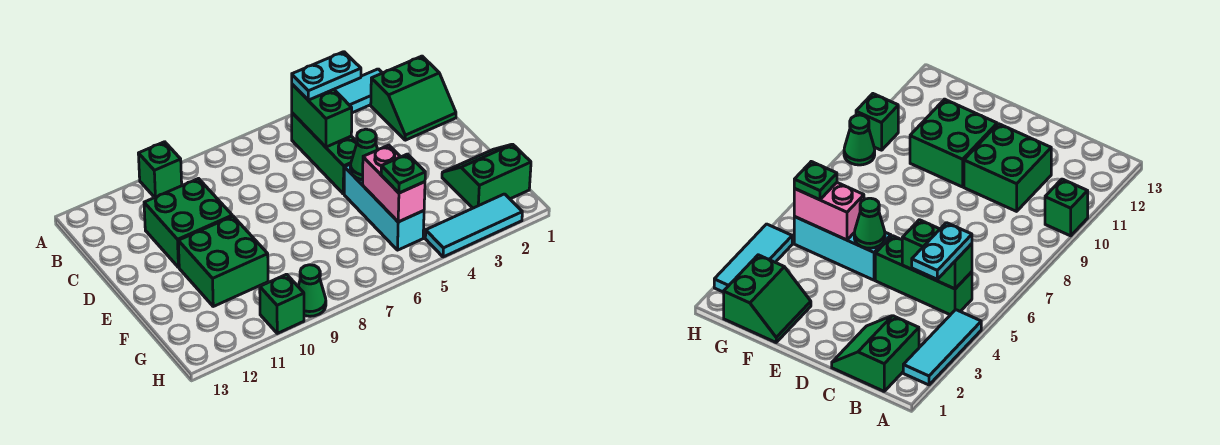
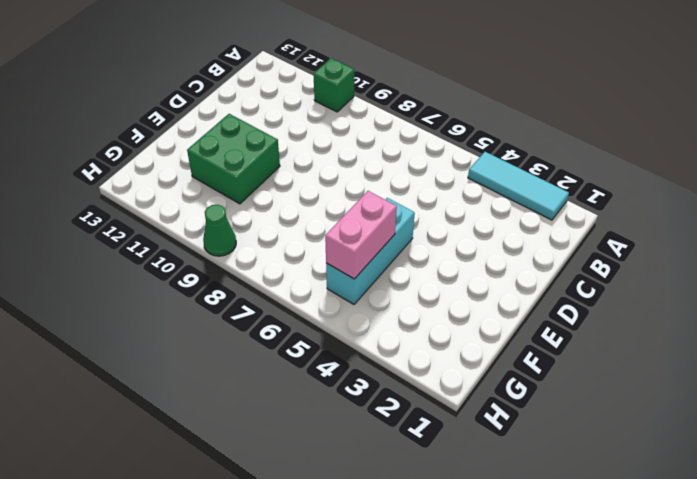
none -> green 2x2 slope [371,56,456,140]
none -> green 1x3 brick [292,113,357,194]
none -> green 2x2 brick [144,179,232,267]

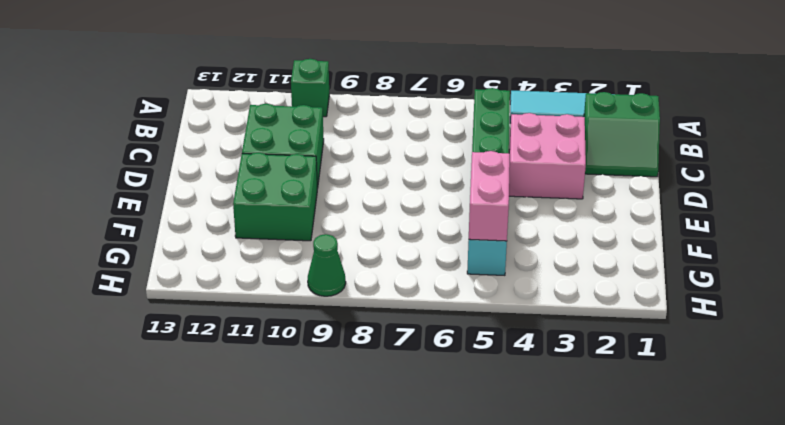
pink 2x2 brick [509,113,586,199] -> none
none -> green 2x2 slope [442,144,531,208]
none -> cyan 1x3 tile [425,194,522,257]
none -> green 1x1 brick [260,274,304,333]

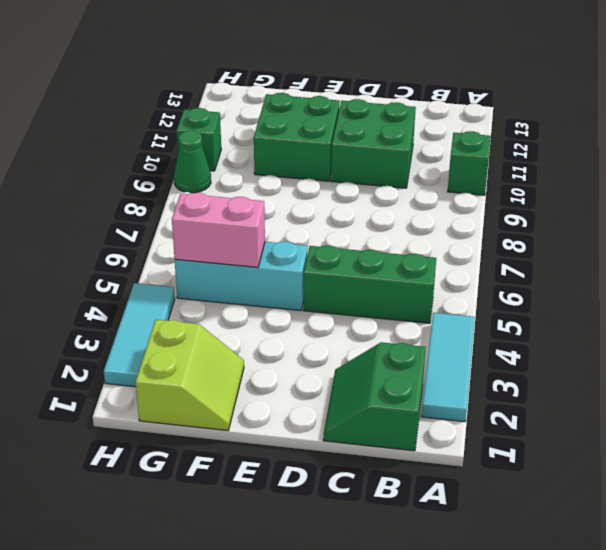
lime 2x2 slope [135,320,244,431] -> green 2x2 slope [442,144,531,208]
none -> green 1x2 brick [292,84,352,147]
none -> green 1x1 cone [350,129,378,180]
none -> cyan 1x2 plate [292,52,361,100]

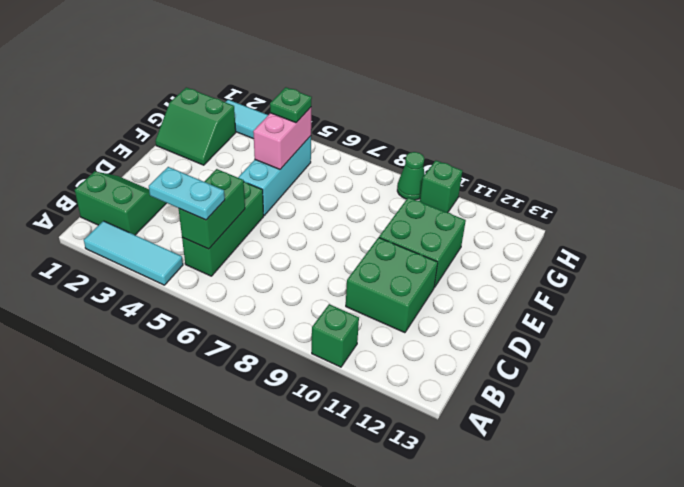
none -> green 1x1 cone [350,129,378,180]

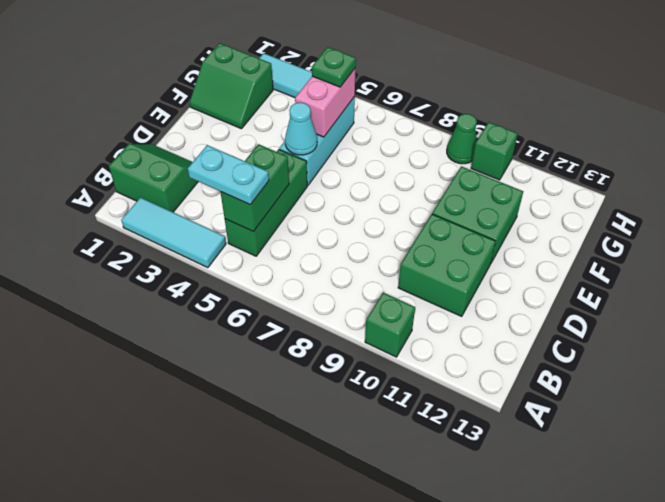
cyan 1x1 cone [285,102,317,155] -> green 1x1 cone [350,129,378,180]

